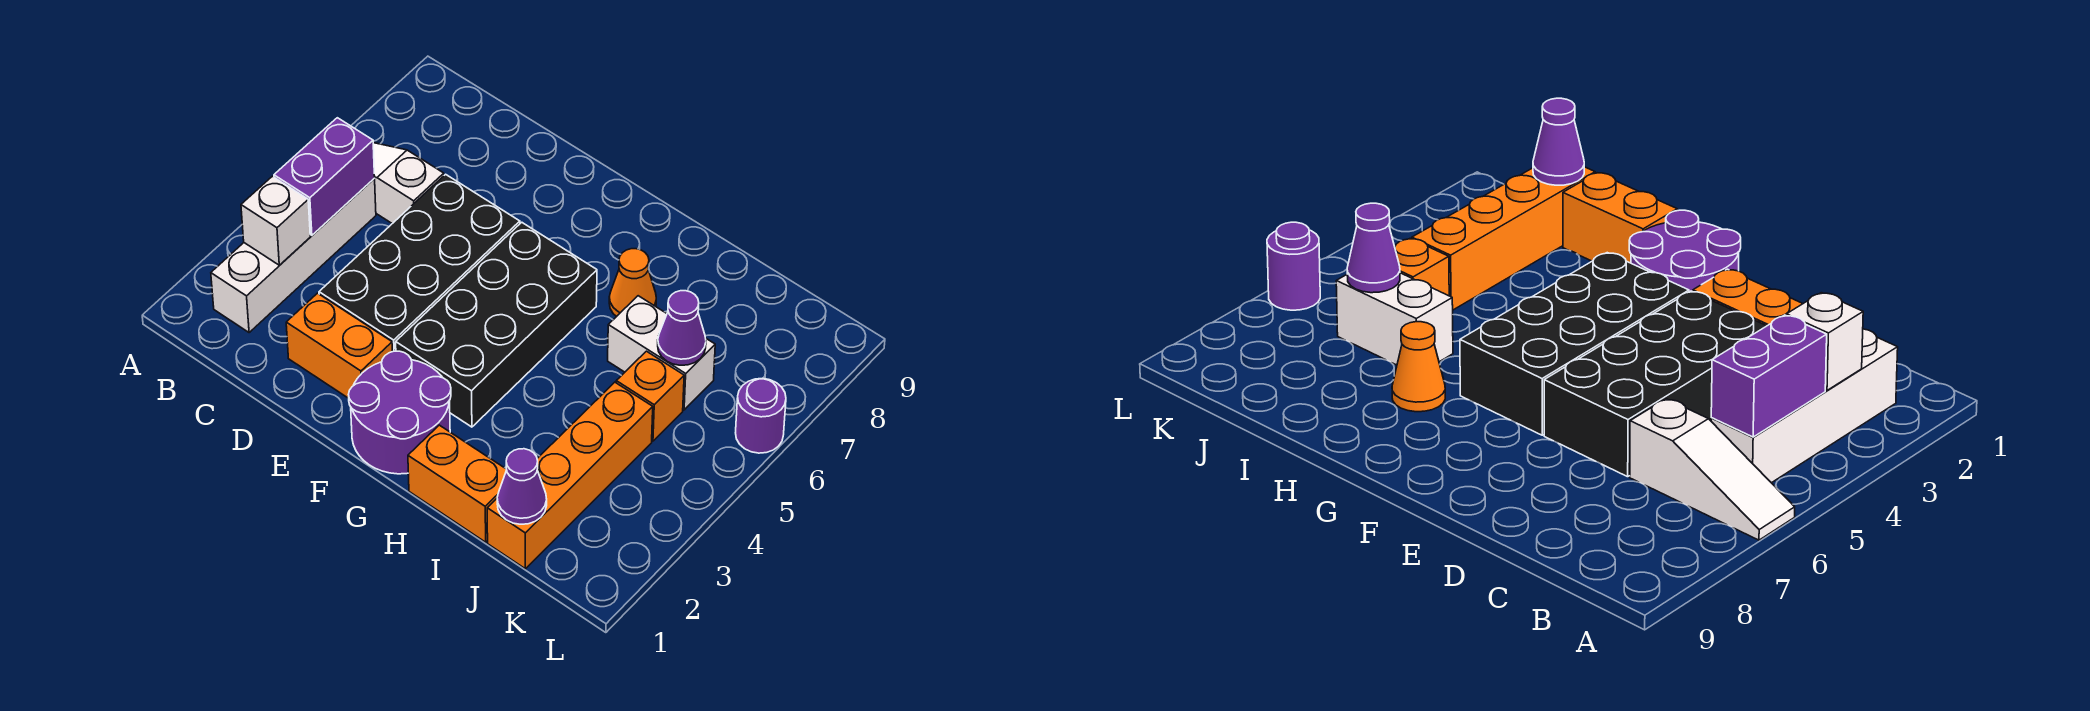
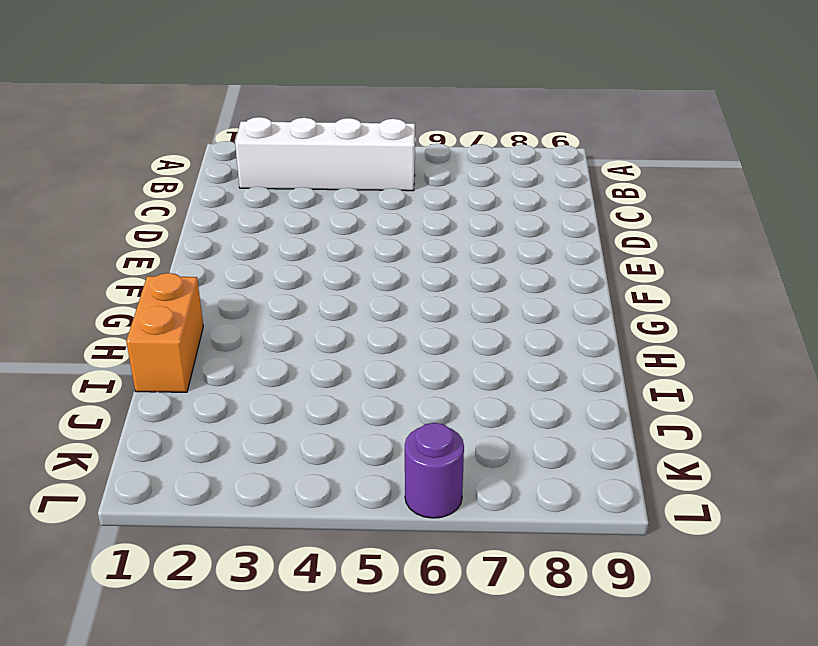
none -> white 1x3 slope [373,143,444,224]
none -> orange 1x2 brick [286,293,393,398]
none -> black 2x4 brick [319,174,520,351]

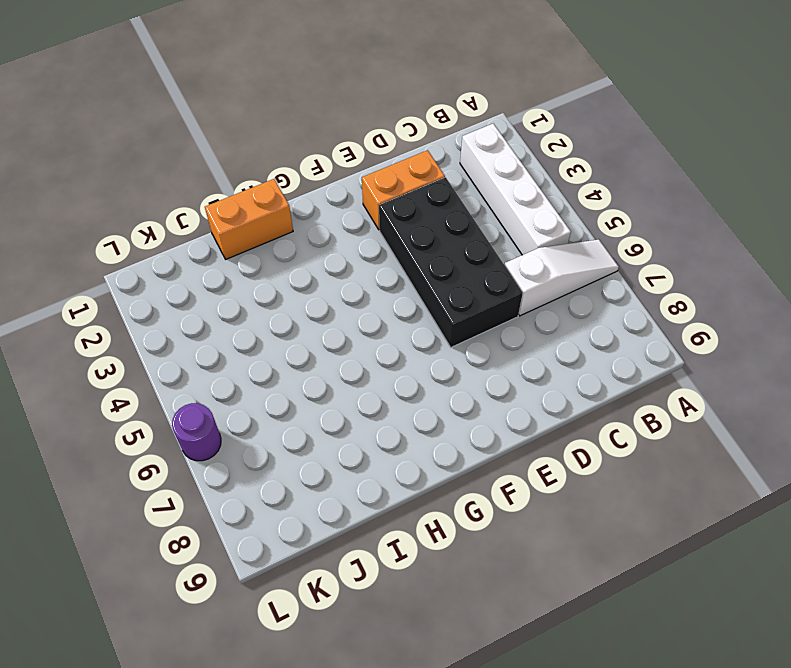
none -> purple 2x2 round brick [349,351,451,474]
none -> black 2x4 brick [396,222,597,427]
none -> orange 1x1 cone [609,249,656,317]

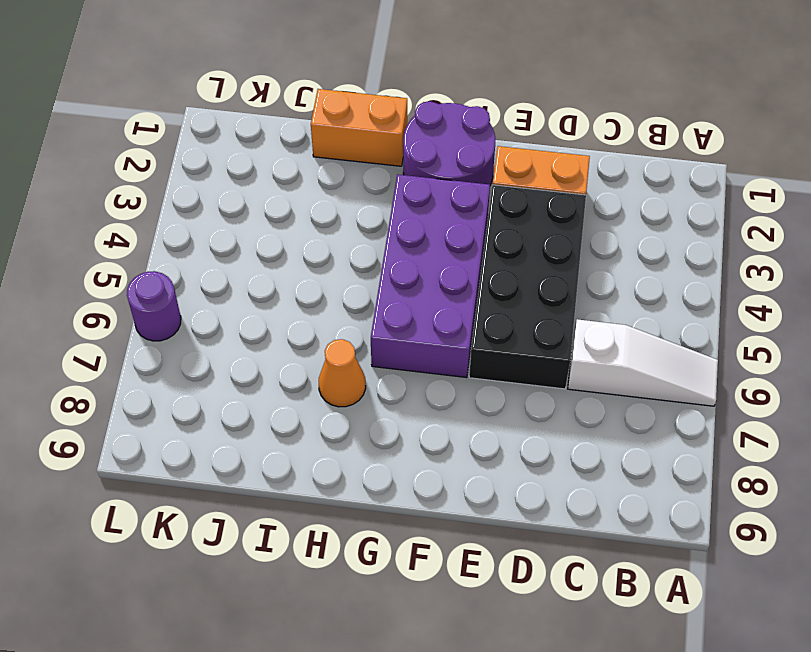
purple 2x4 brick [371,175,490,377] -> black 2x4 brick [396,222,597,427]
none -> white 1x4 brick [211,178,376,333]
none -> white 1x2 brick [608,296,715,410]
none -> orange 1x4 brick [487,382,653,569]

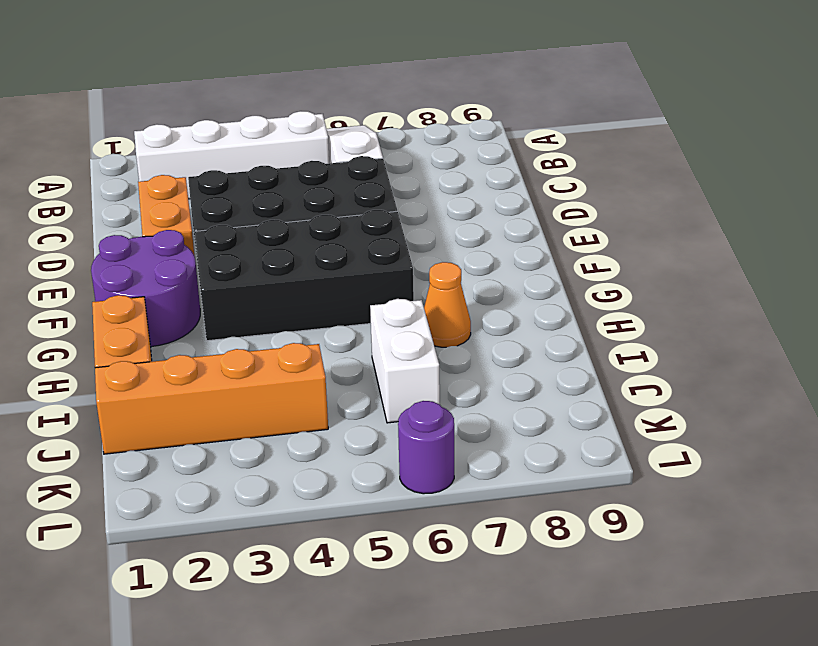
none -> orange 1x1 brick [616,351,684,441]
none -> white 1x1 brick [241,176,310,265]
none -> purple 1x2 brick [274,118,375,235]

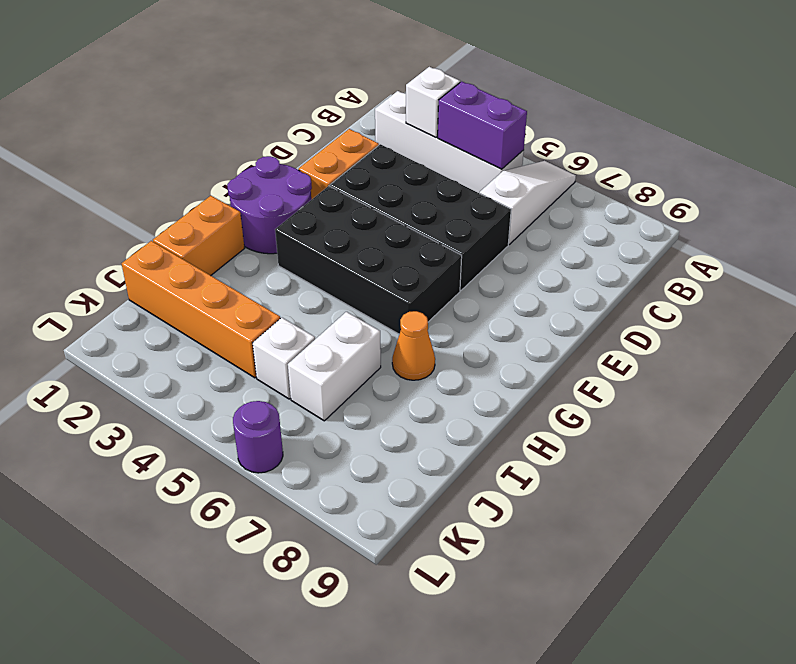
white 1x1 brick [253,318,315,399] -> orange 1x1 brick [616,351,684,441]
none -> purple 1x1 cone [497,449,547,524]
none -> purple 1x1 cone [658,291,706,365]

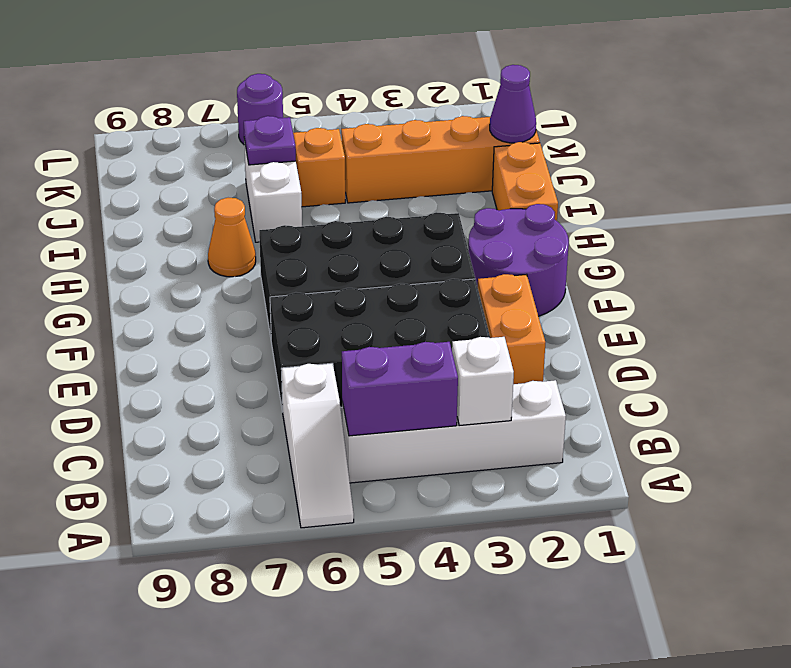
purple 1x1 plate [244,116,296,165] -> purple 1x1 cone [658,291,706,365]

